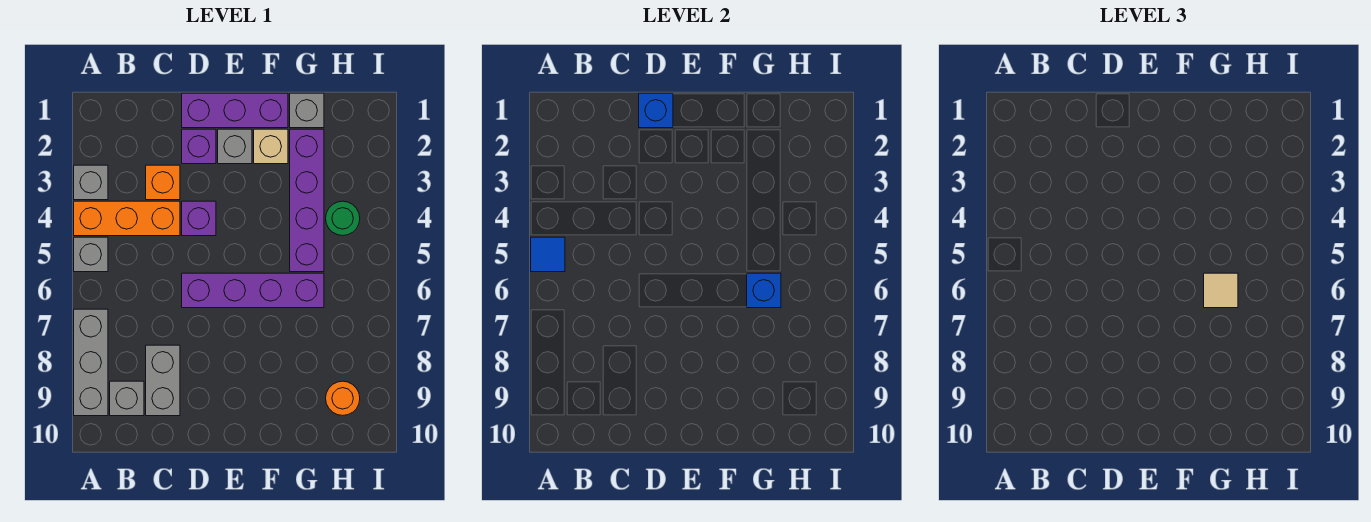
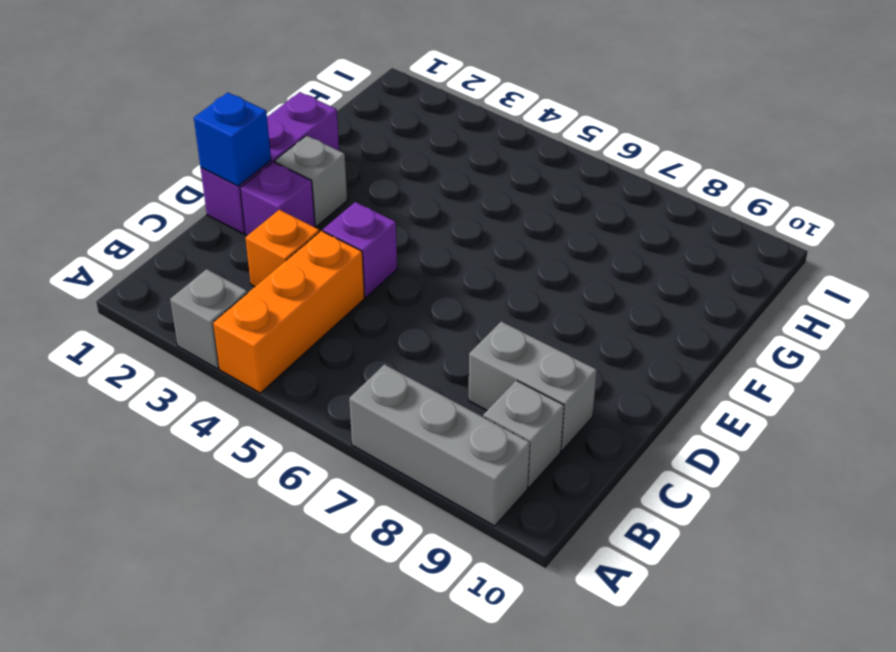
none -> grey 1x1 brick [74,237,108,272]
none -> purple 1x4 brick [182,273,324,308]
none -> tan 1x1 brick [254,129,288,164]

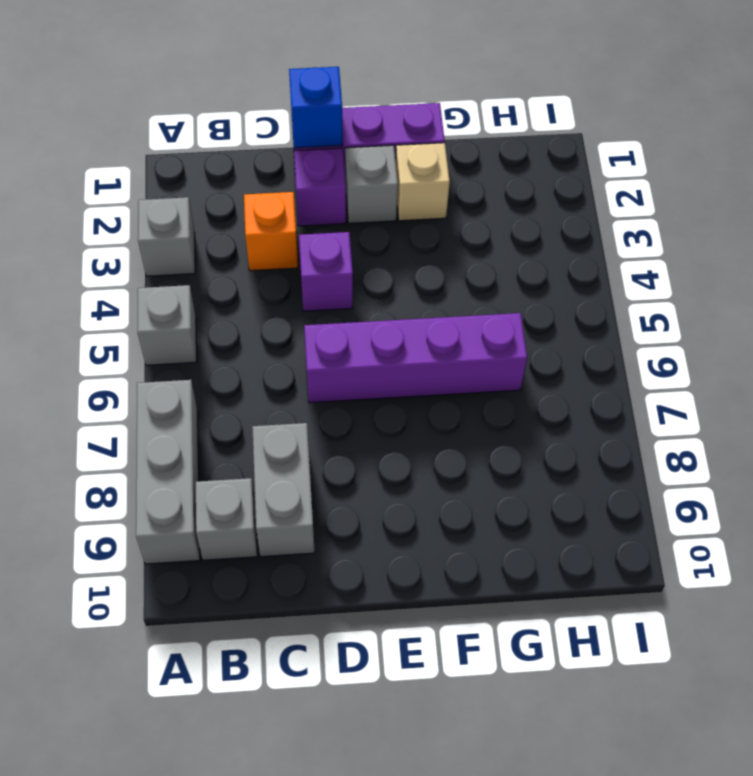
none -> orange 1x3 brick [74,201,180,236]
none -> grey 1x1 brick [290,93,324,128]
none -> purple 1x4 brick [290,129,324,272]

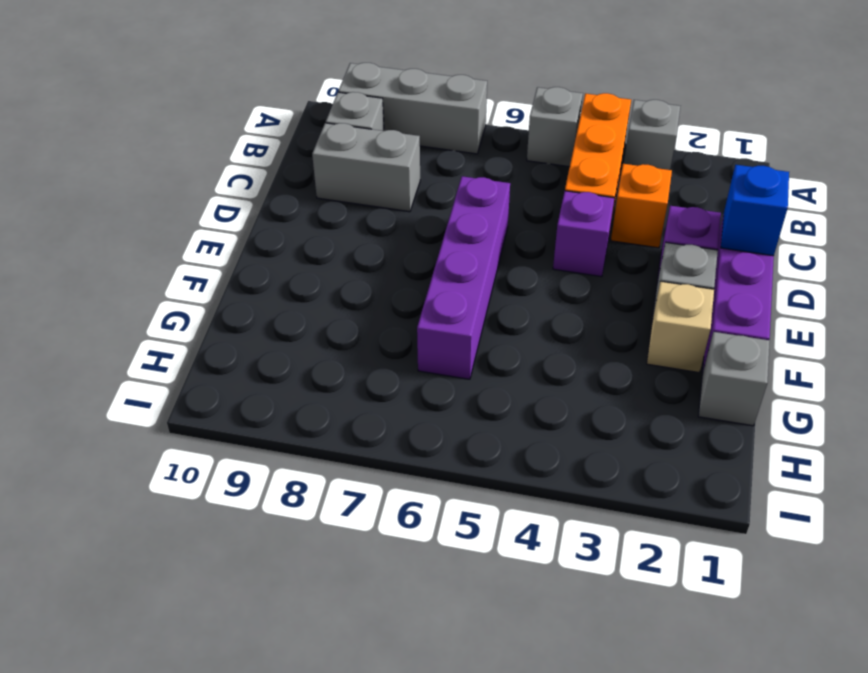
none -> purple 1x4 brick [290,129,324,272]
none -> green 1x1 round brick [326,201,360,236]
none -> orange 1x1 round brick [326,381,360,416]

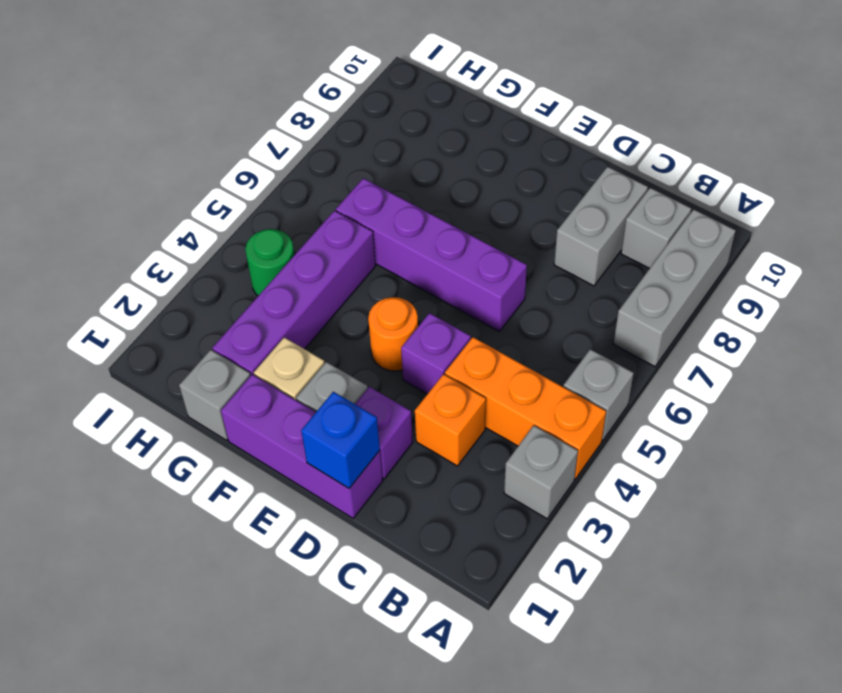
orange 1x1 round brick [368,297,418,371] -> orange 1x1 round brick moved to [326,381,360,416]
none -> blue 1x1 tile [531,237,565,272]
none -> blue 1x1 brick [747,273,781,308]
none -> tan 1x1 tile [1204,273,1238,308]

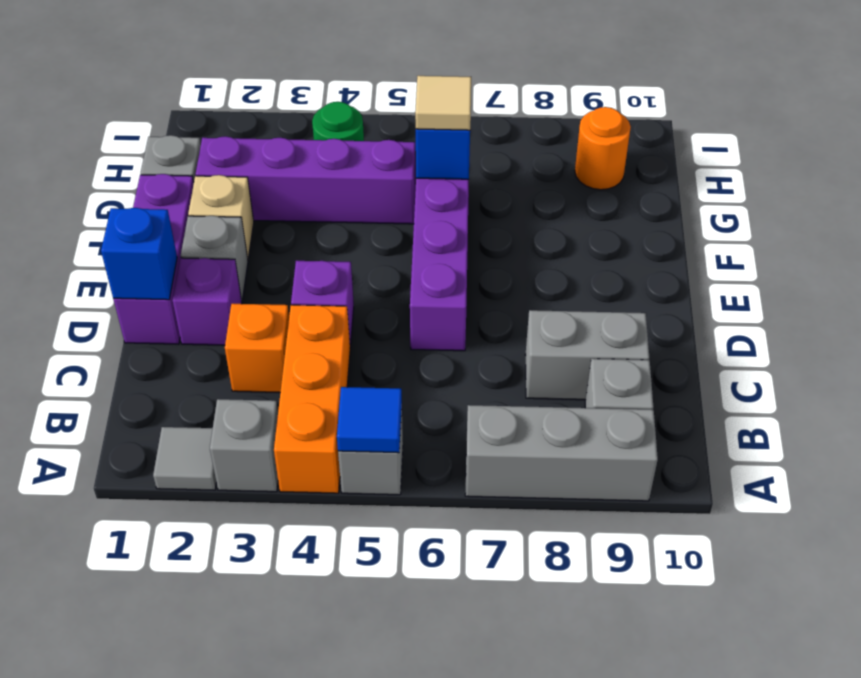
grey 1x1 tile [153,427,216,490] -> none

